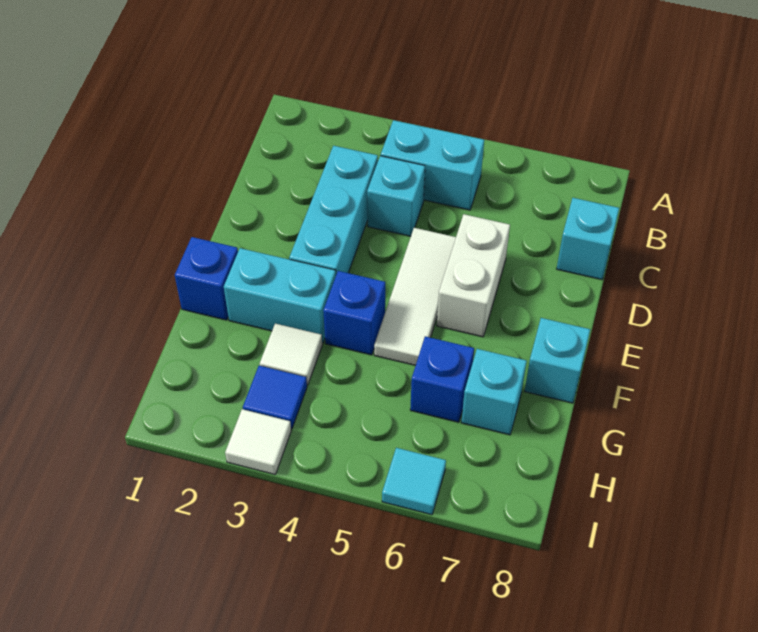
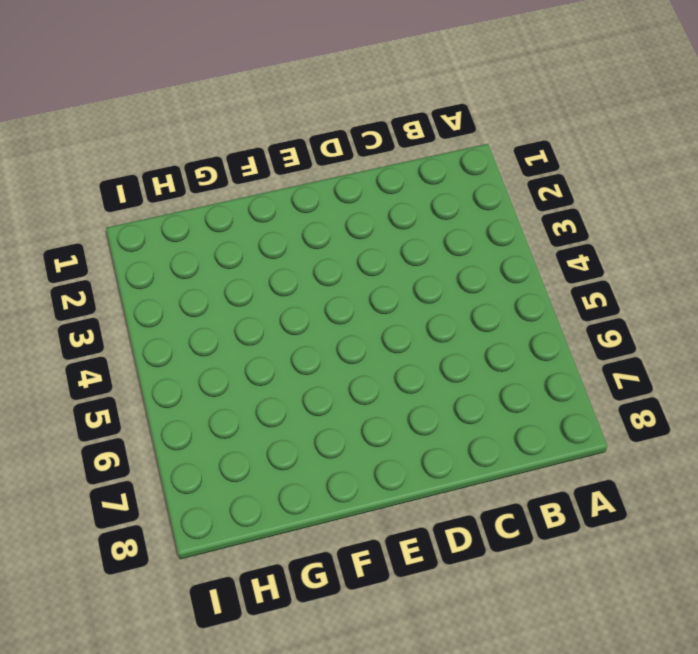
none -> cyan 1x2 brick [381,120,484,210]
none -> cyan 1x3 brick [289,146,378,274]
none -> cyan 1x1 brick [367,156,425,236]

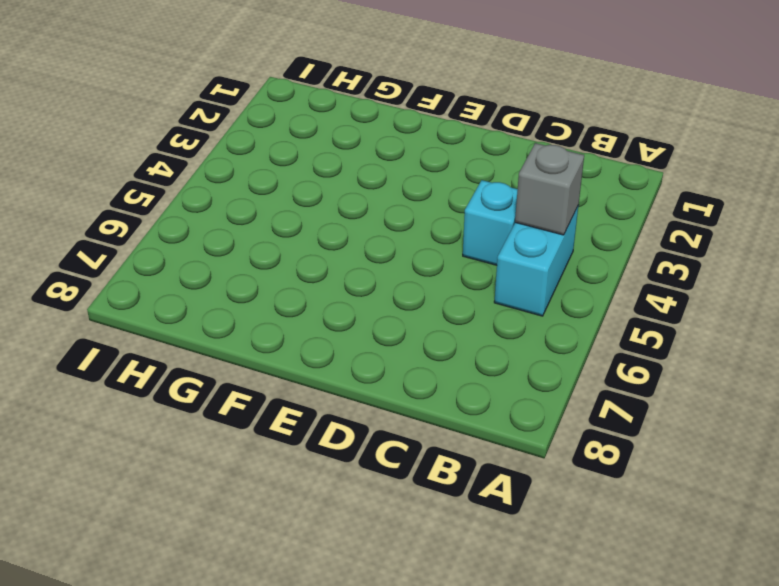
grey 1x1 brick [515,143,584,235] -> none
none -> cyan 1x3 brick [289,146,378,274]
none -> cyan 1x1 brick [557,198,619,280]
none -> white 1x3 tile [374,228,456,365]

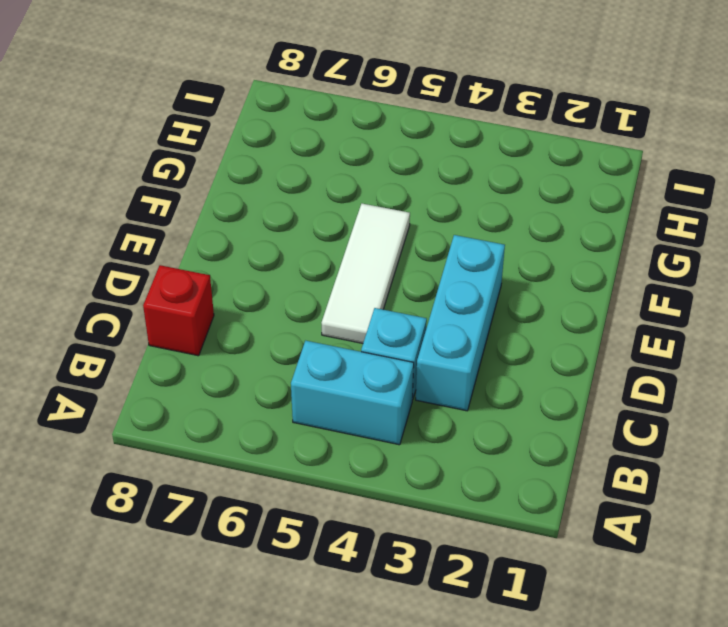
red 1x1 brick [143,265,214,356] -> cyan 1x1 brick [557,198,619,280]
none -> white 1x2 brick [437,214,510,337]
none -> blue 1x1 brick [175,237,238,320]
none -> cyan 1x2 brick [224,248,336,343]

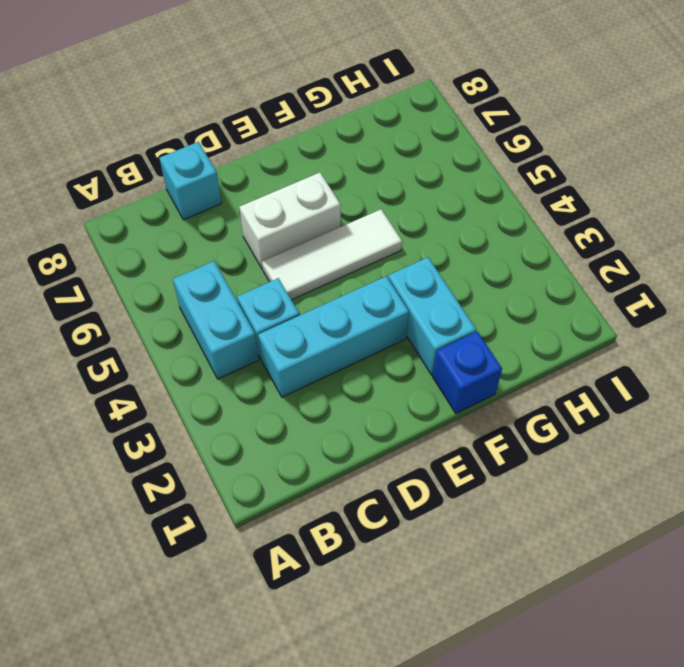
none -> blue 1x1 brick [323,271,385,355]
none -> cyan 1x1 brick [525,318,590,403]
none -> white 1x1 tile [260,324,322,385]

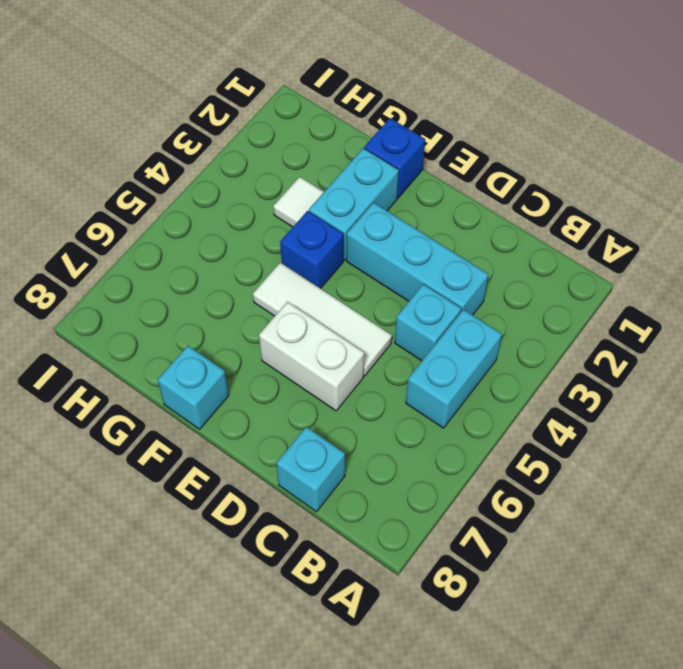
none -> blue 1x1 brick [410,336,474,422]
none -> cyan 1x1 brick [461,349,527,435]
none -> blue 1x1 tile [243,366,307,429]

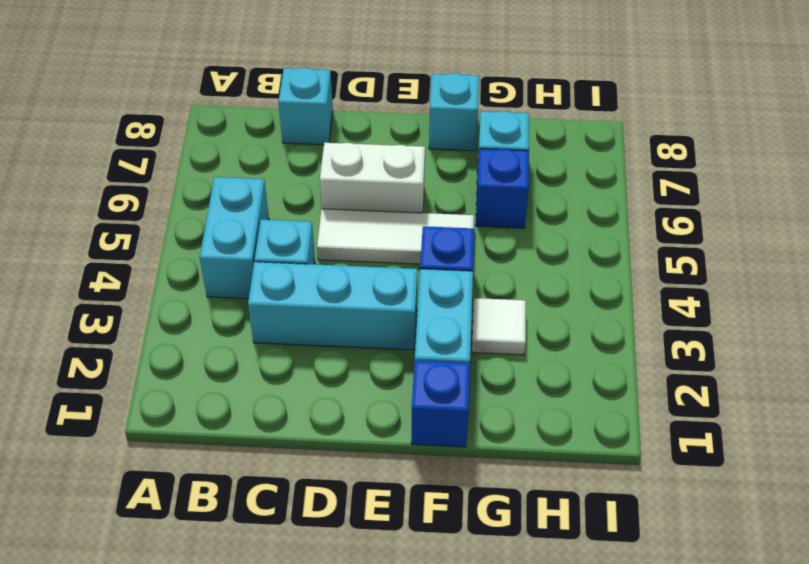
none -> blue 1x1 tile [243,366,307,429]
none -> white 1x1 tile [225,409,291,474]
none -> cyan 1x1 tile [382,448,446,515]

